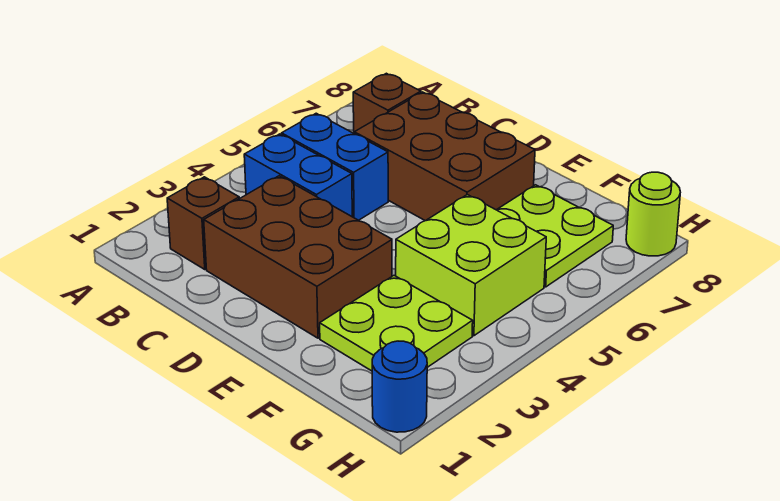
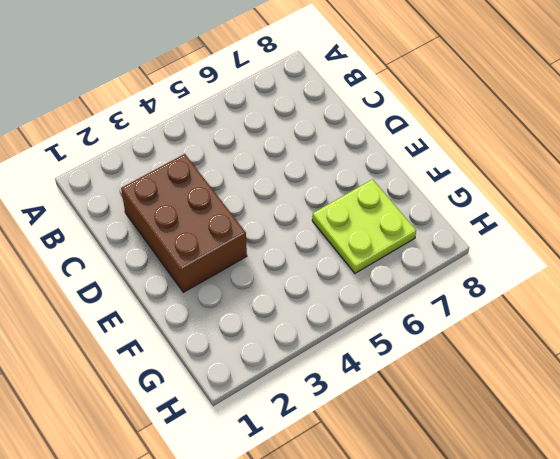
none -> brown 1x1 brick [167,177,239,269]
none -> blue 1x2 brick [244,134,352,216]

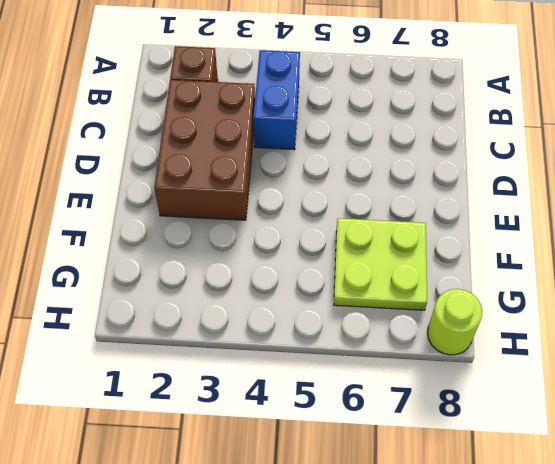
none -> blue 1x2 brick [282,113,388,220]
none -> brown 1x1 brick [353,73,421,132]

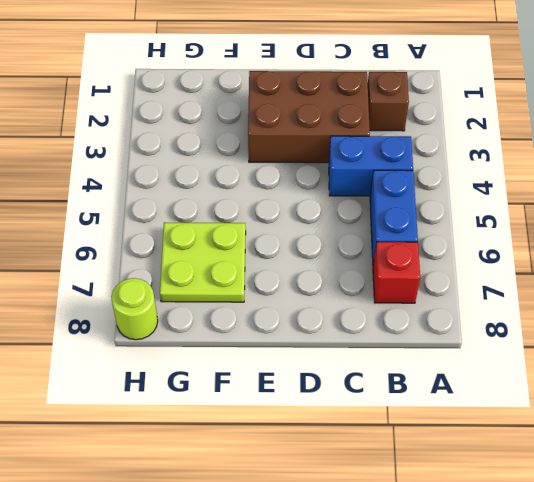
blue 1x2 brick [370,170,418,264] -> blue 1x2 brick turned to [282,113,388,220]
red 1x1 brick [373,242,420,303] -> brown 1x1 brick [353,73,421,132]
none -> brown 2x3 brick [354,92,535,221]
none -> lime 2x2 plate [320,276,473,371]

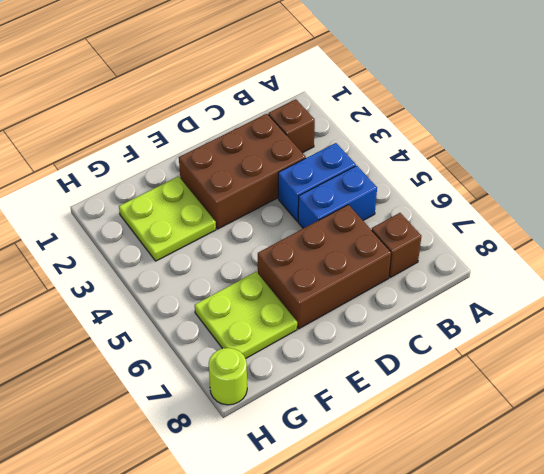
none -> lime 2x2 brick [396,195,546,336]
none -> blue 1x1 round brick [372,341,427,432]

